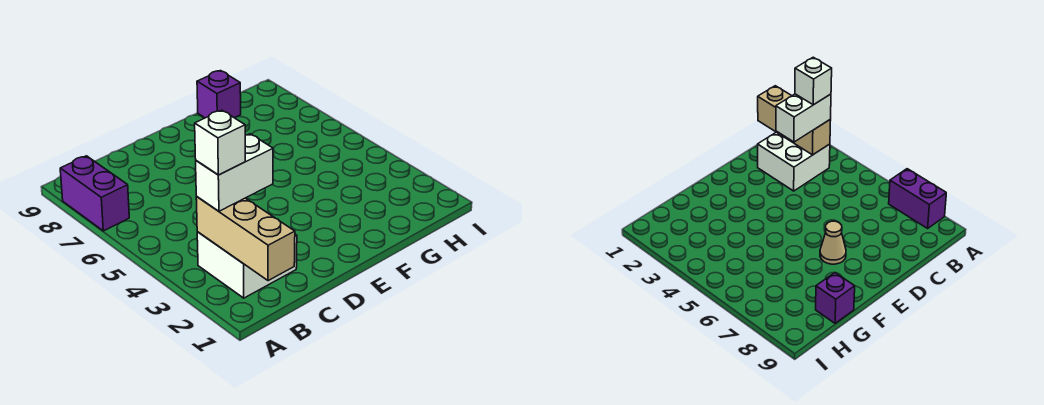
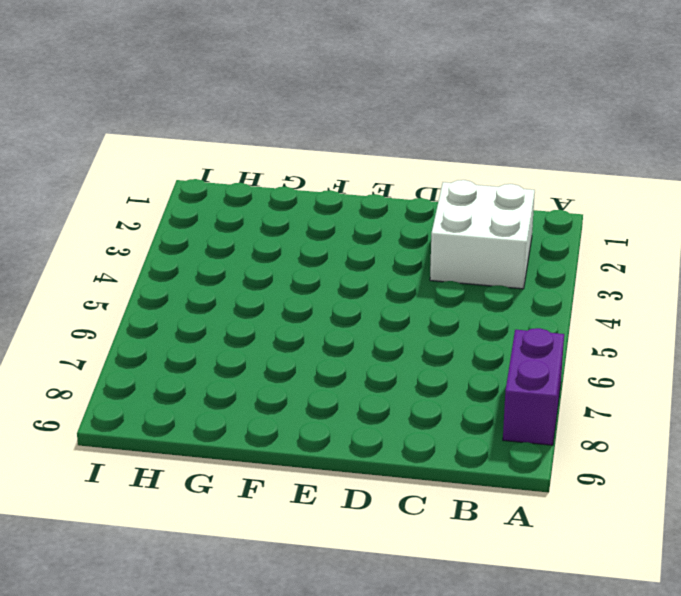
none -> tan 1x1 cone [820,221,846,264]
none -> purple 1x1 brick [197,71,241,118]

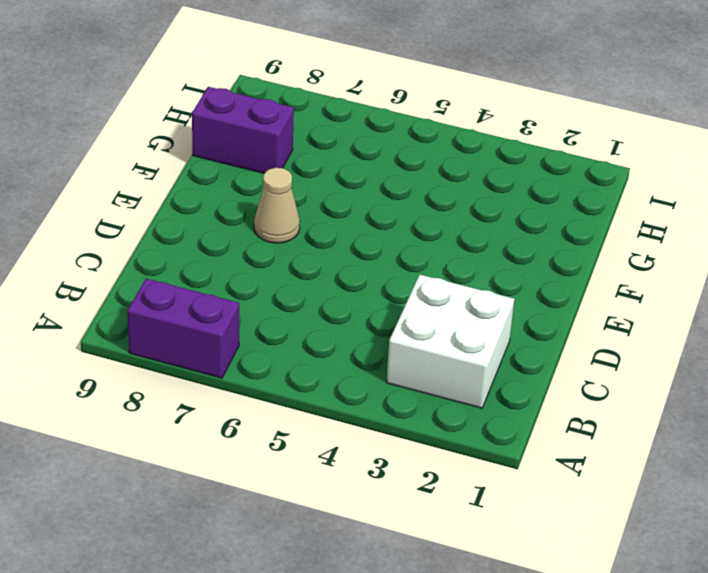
purple 1x2 brick [192,87,294,173] -> purple 1x1 brick [197,71,241,118]
none -> tan 1x3 brick [196,197,295,281]
none -> white 1x2 brick [196,134,273,211]

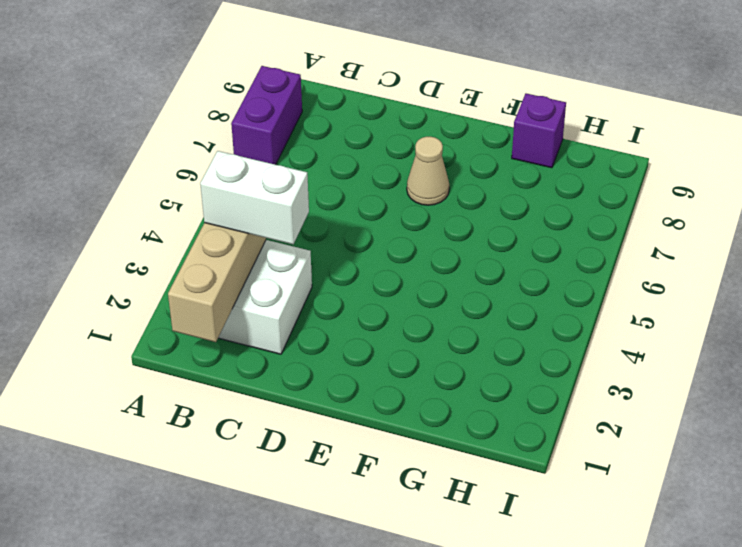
none -> white 1x1 brick [195,110,245,175]

